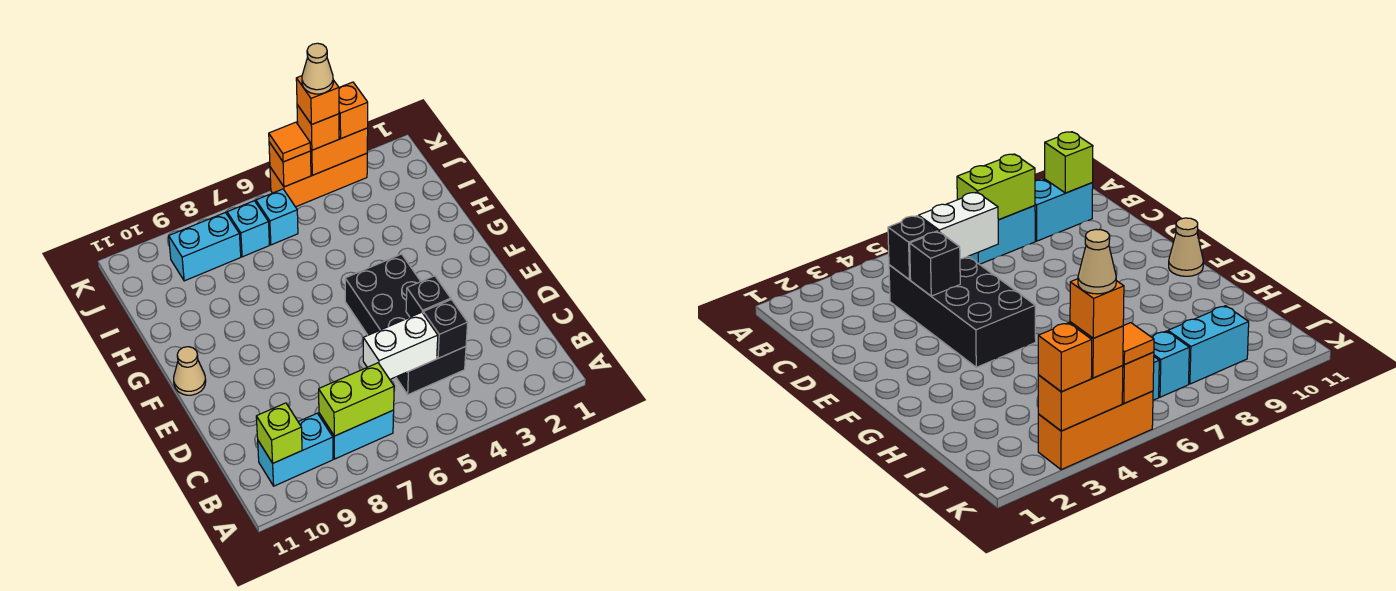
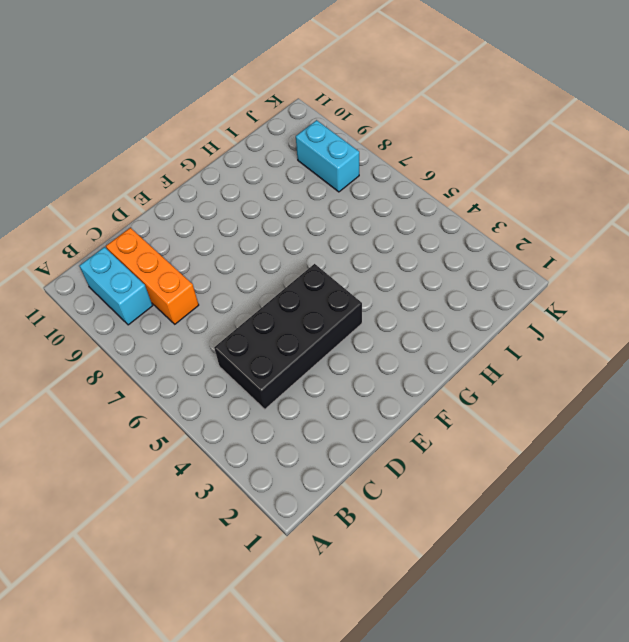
orange 1x3 brick [106,228,199,324] -> orange 1x3 brick moved to [270,153,367,207]
none -> cyan 1x2 brick [319,410,394,459]
none -> tan 1x1 cone [174,347,206,395]
none -> cyan 1x1 brick [256,189,298,245]

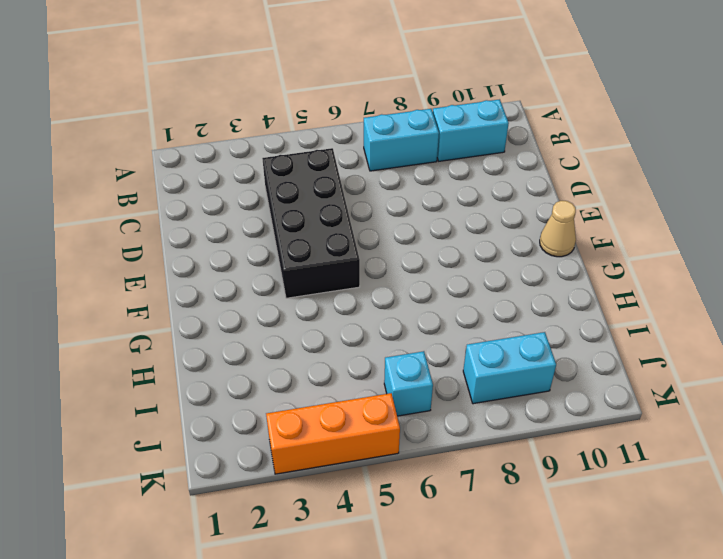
none -> cyan 1x1 brick [227,201,269,257]
none -> lime 1x2 brick [319,363,394,436]
none -> lime 1x1 brick [256,403,302,463]

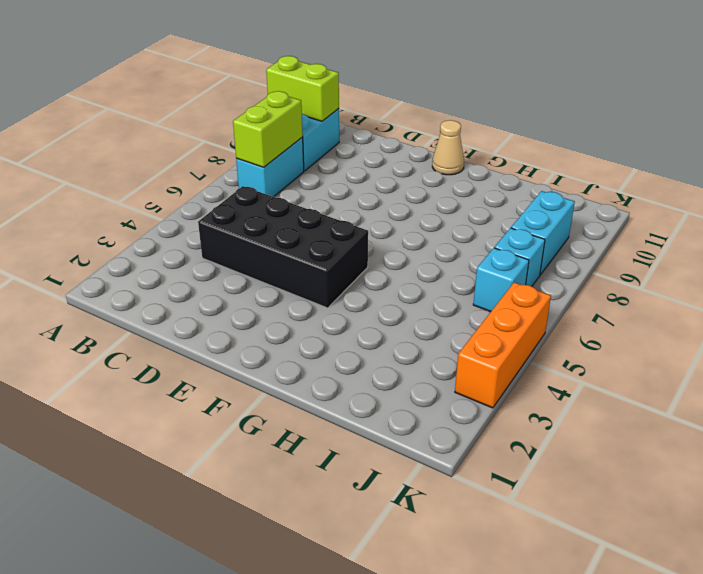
lime 1x2 brick [266,56,339,121] -> lime 1x1 brick [256,403,302,463]
none -> black 1x1 brick [423,300,468,358]
none -> white 1x2 brick [363,312,438,379]
none -> black 1x1 brick [406,276,451,317]

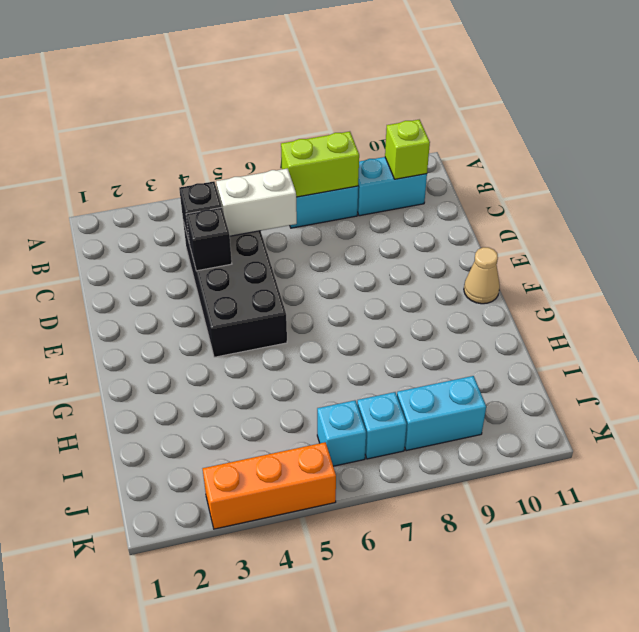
none -> orange 1x2 brick [311,128,368,175]
none -> orange 1x1 brick [269,142,311,187]
none -> orange 1x1 brick [339,82,368,138]

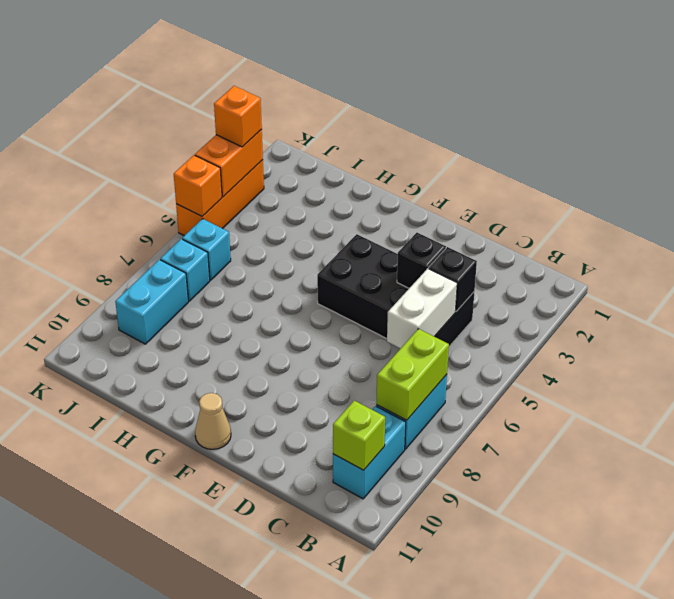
none -> orange 1x1 brick [297,105,339,150]
none -> orange 1x1 tile [269,122,311,162]
none -> orange 1x1 brick [296,76,339,125]

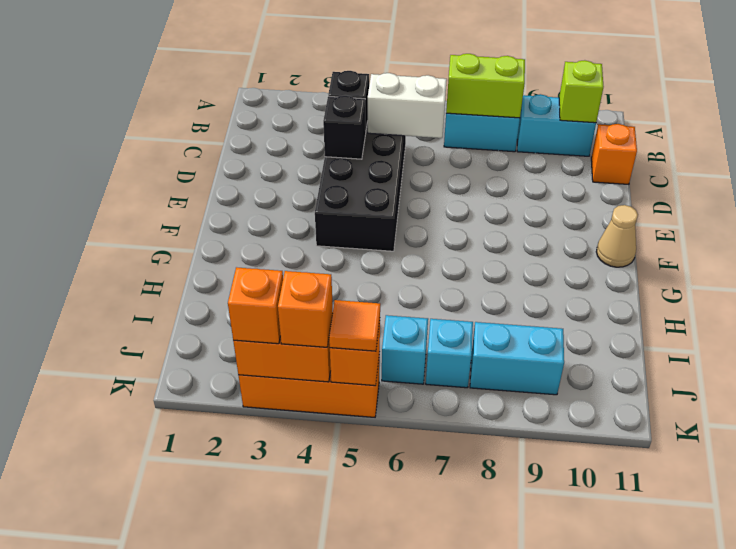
orange 1x1 brick [591,124,637,184] -> orange 1x1 brick moved to [296,76,339,125]
none -> tan 1x1 cone [302,43,333,94]

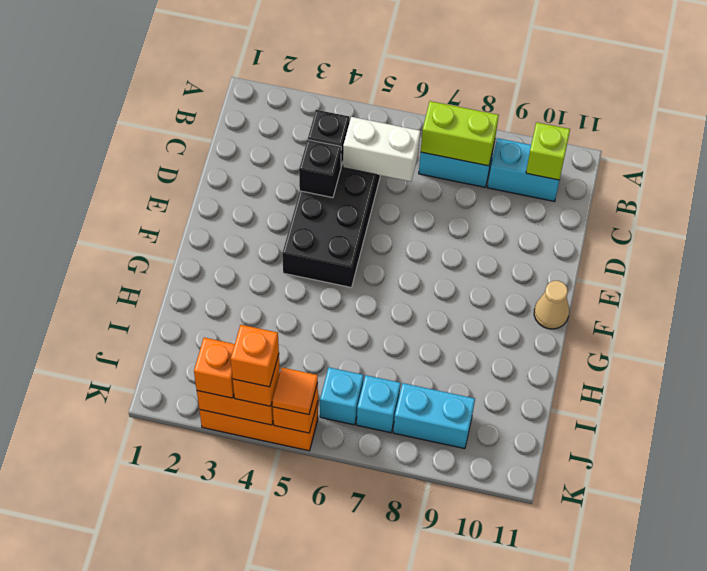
none -> tan 1x1 cone [302,43,333,94]

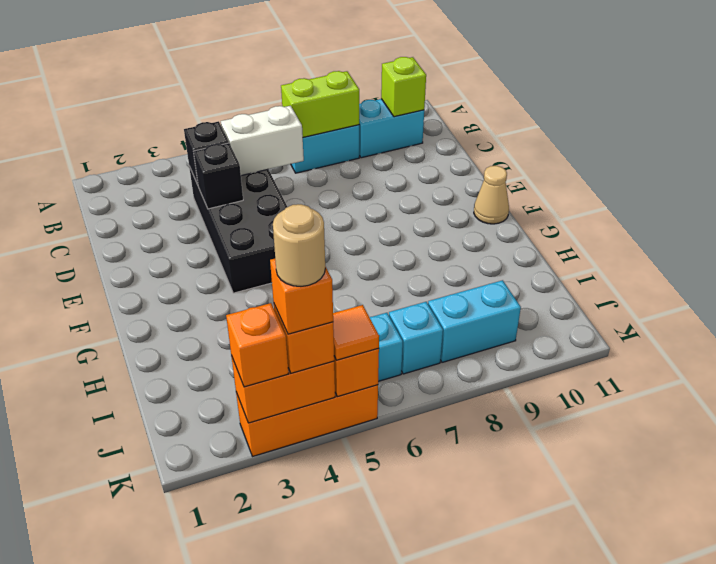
tan 1x1 round brick [273,204,325,286] -> tan 1x1 cone [302,43,333,94]

